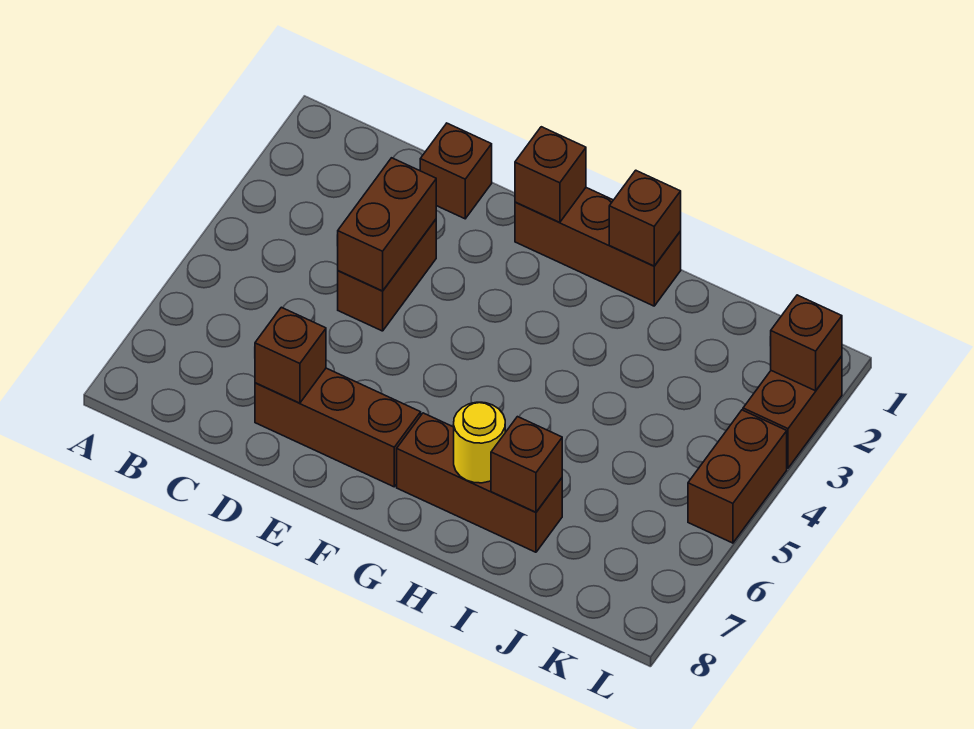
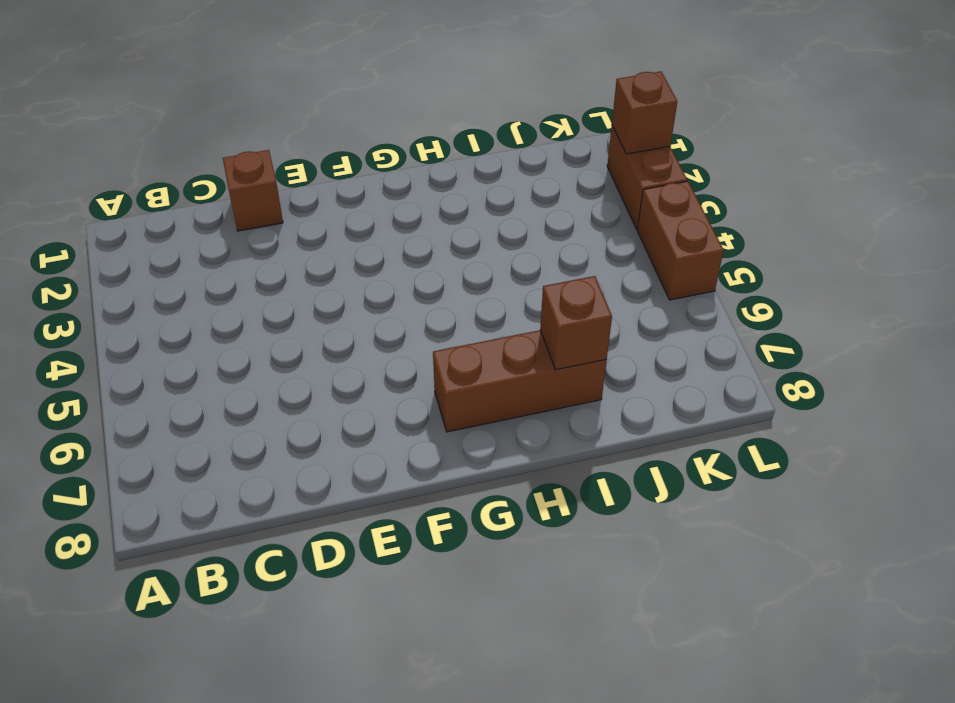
none -> brown 1x2 brick [338,220,436,331]
none -> brown 1x3 brick [255,368,421,487]
none -> brown 1x3 brick [515,188,681,306]

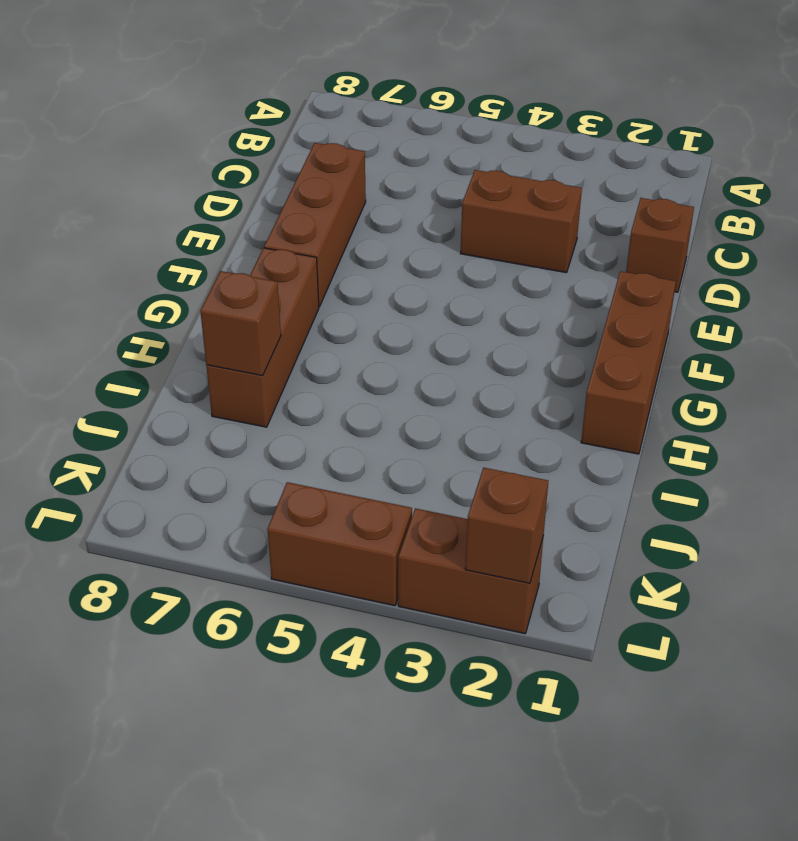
none -> brown 1x2 brick [337,158,436,291]
none -> brown 1x1 brick [255,307,326,403]
none -> brown 1x1 brick [515,127,586,222]

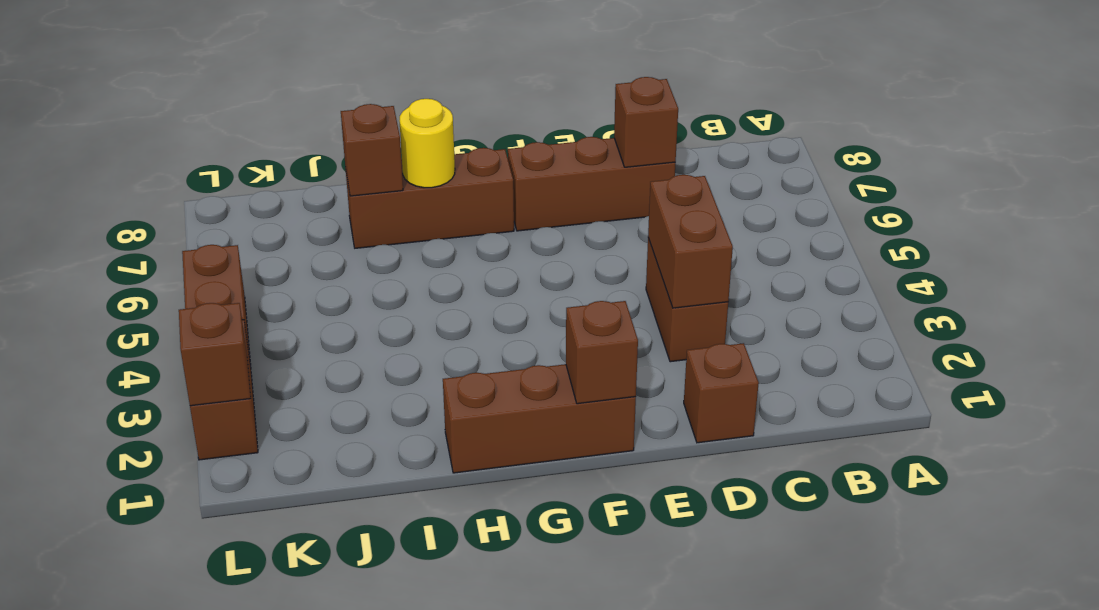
none -> brown 1x1 brick [609,170,681,266]

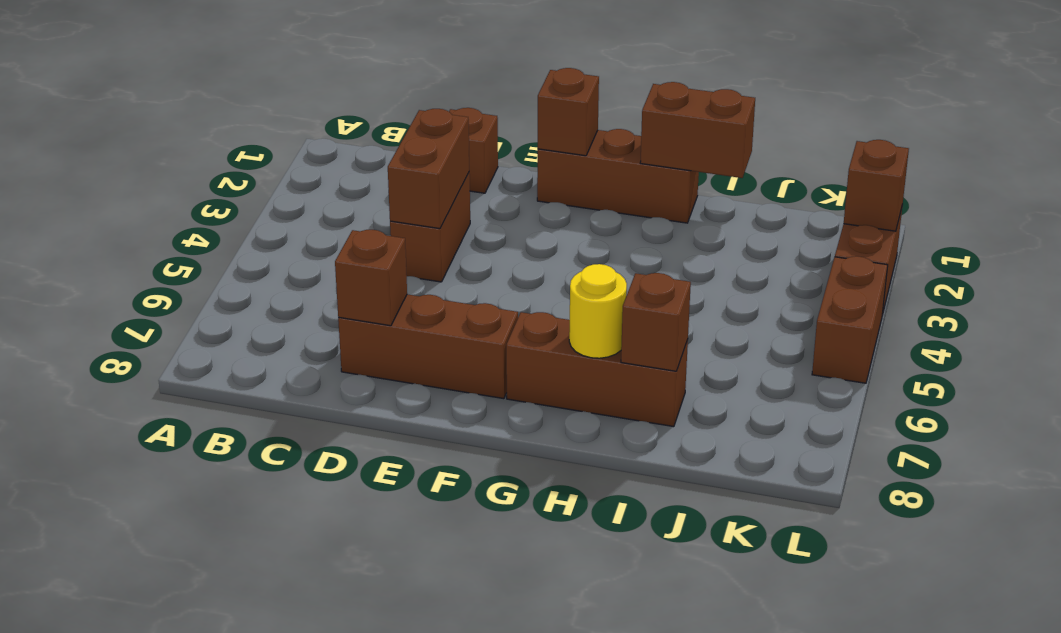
brown 1x2 brick [640,82,755,178] -> brown 1x1 brick [609,170,681,266]

